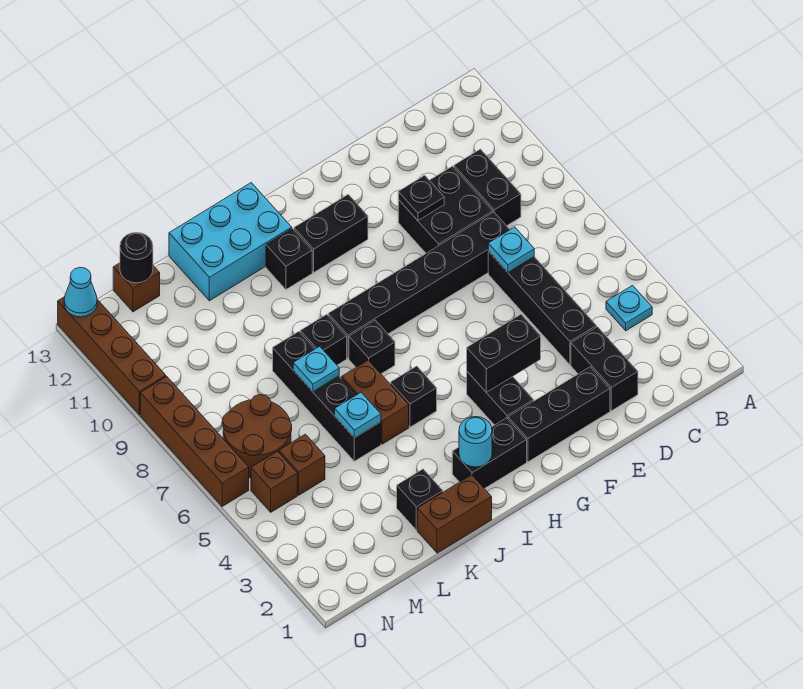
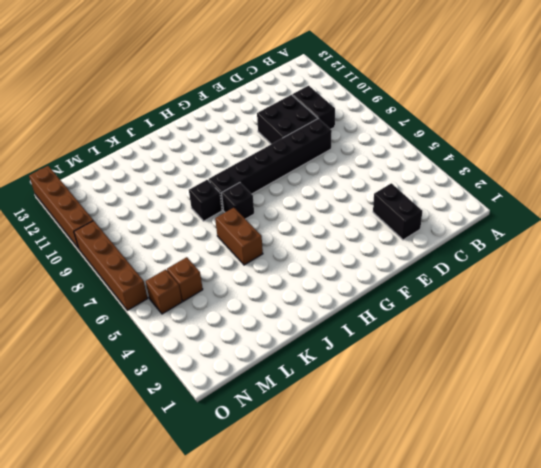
none -> cyan 1x1 plate [606,286,652,331]
none -> black 1x4 brick [488,251,597,365]
none -> black 1x3 brick [508,367,610,462]
none -> black 1x2 brick [467,372,534,425]

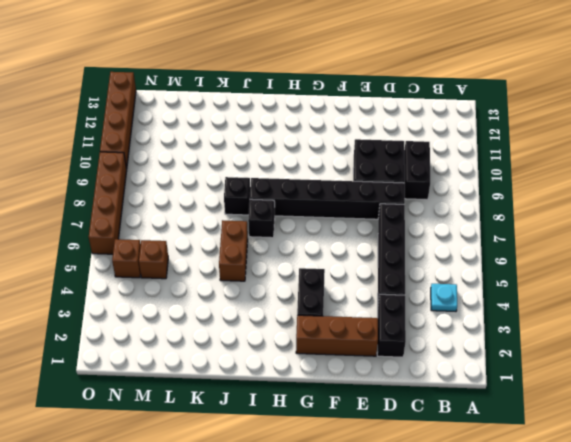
brown 1x3 brick [296,315,378,356] -> black 1x3 brick [508,367,610,462]
none -> black 1x2 brick [294,194,368,272]
none -> black 1x2 brick [452,418,527,489]
none -> black 1x1 brick [390,366,437,427]
none -> black 1x1 brick [266,228,312,289]

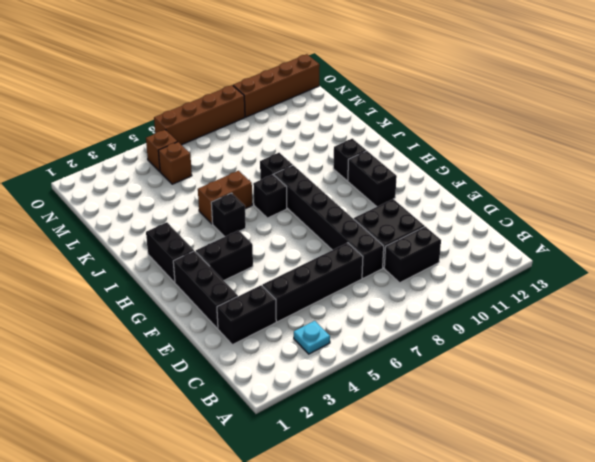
none -> cyan 2x3 brick [169,183,292,301]
none -> brown 1x2 brick [417,475,492,553]
none -> black 1x1 brick [397,469,443,530]
none -> black 1x4 brick [273,332,381,461]

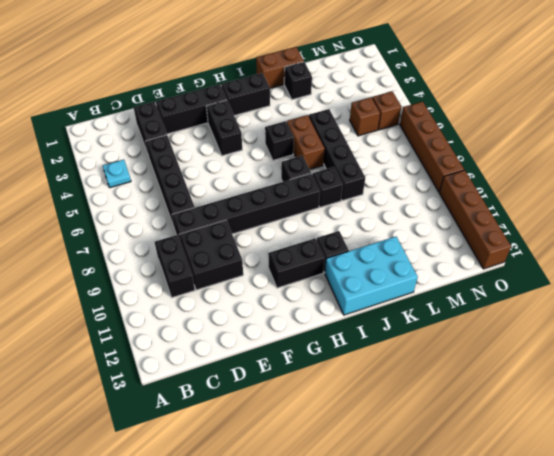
none -> brown 2x2 round brick [222,395,292,478]
none -> brown 1x1 brick [113,263,160,312]
none -> cyan 1x1 plate [488,227,534,272]
none -> black 1x1 plate [398,175,444,221]

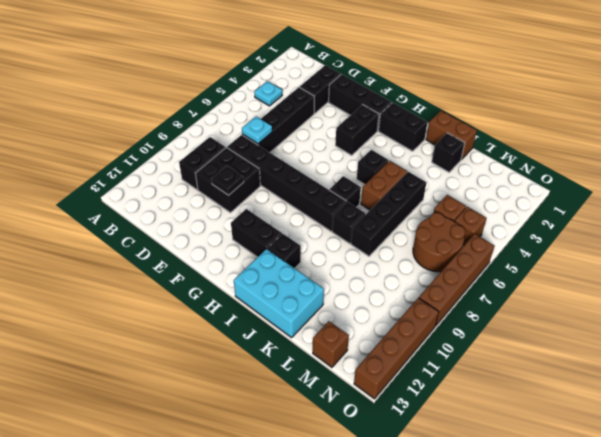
none -> black 1x2 brick [467,314,541,392]
none -> cyan 1x1 round brick [459,417,492,467]
none -> cyan 1x1 plate [335,393,381,438]
none -> cyan 1x1 plate [293,346,339,392]

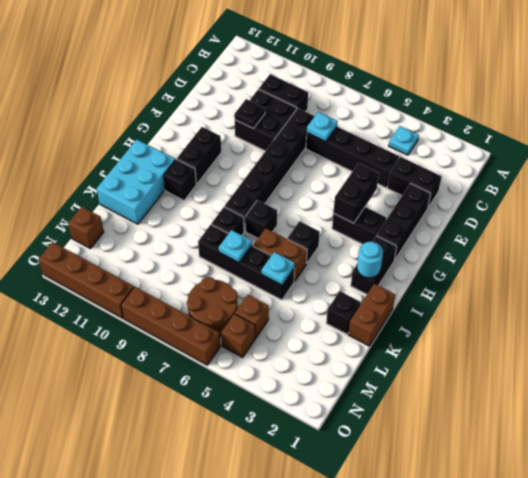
none -> black 1x1 round brick [120,232,153,283]
none -> cyan 1x1 cone [64,267,97,317]

